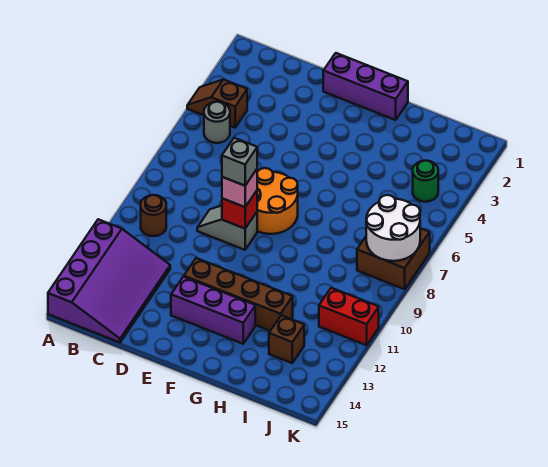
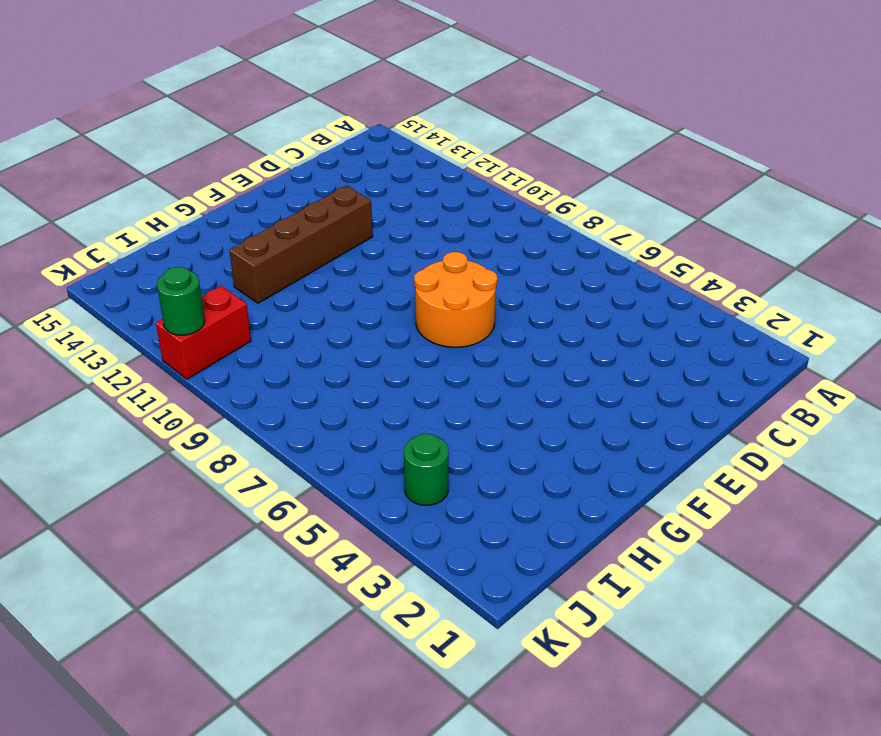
green 1x1 round brick [157,267,205,335] -> none
none -> brown 1x2 slope [187,80,247,128]
none -> purple 3x4 slope [48,219,170,342]
none -> grey 1x1 round brick [204,102,230,143]

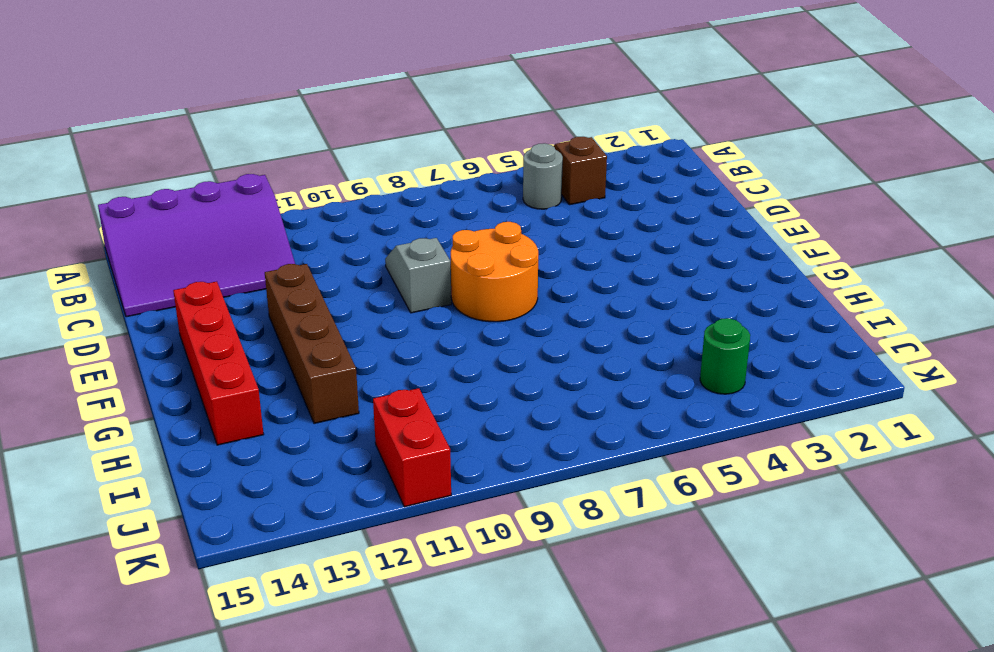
red 1x4 brick [173,282,264,445] -> none
none -> brown 1x1 round brick [141,195,166,236]
none -> purple 1x3 brick [323,53,408,120]
none -> purple 1x3 brick [171,277,255,344]

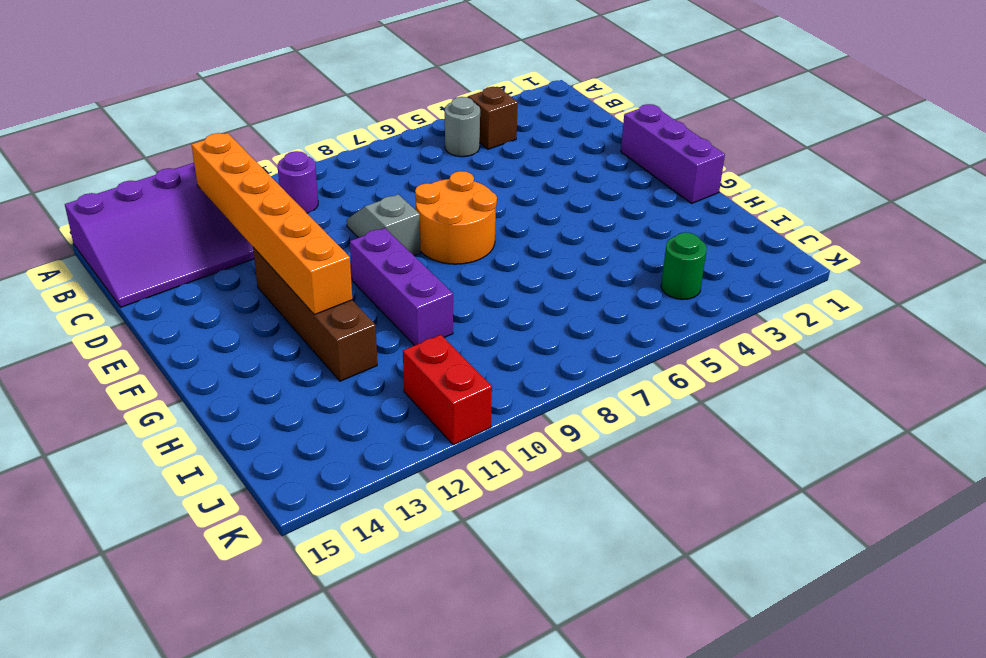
purple 1x1 round brick [278,151,318,213] -> brown 1x1 round brick [141,195,166,236]
orange 1x6 brick [192,133,352,315] -> none
purple 1x3 brick [350,228,453,346] -> purple 1x3 brick moved to [171,277,255,344]
none -> brown 1x1 brick [269,315,304,363]
none -> brown 2x2 brick [357,228,430,289]
none -> red 1x1 brick [222,191,257,229]

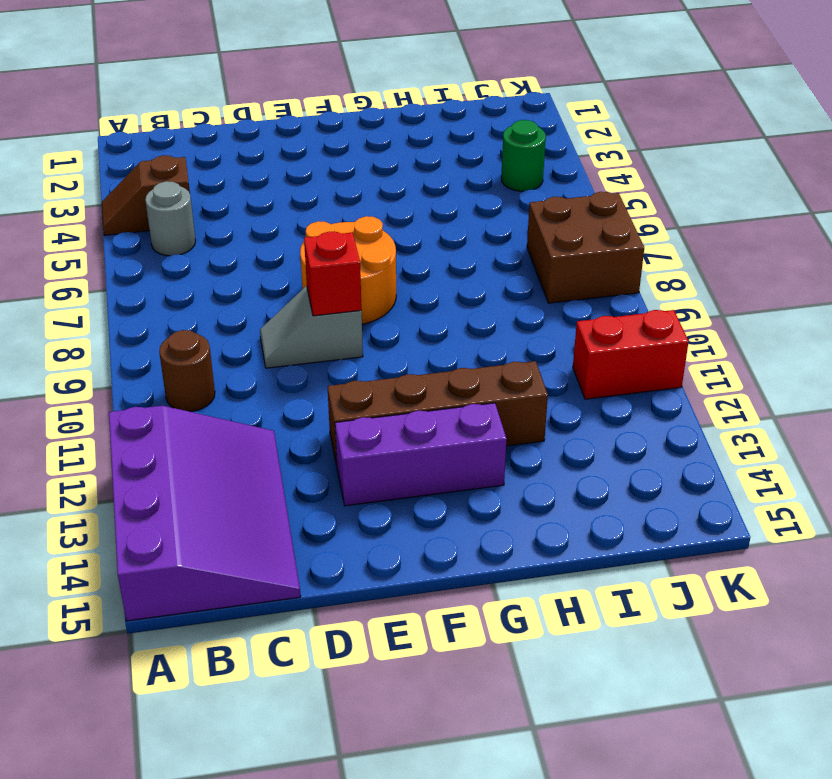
none -> purple 1x3 brick [323,53,408,120]
none -> brown 1x1 brick [269,315,304,363]
none -> white 2x2 round brick [366,195,420,261]

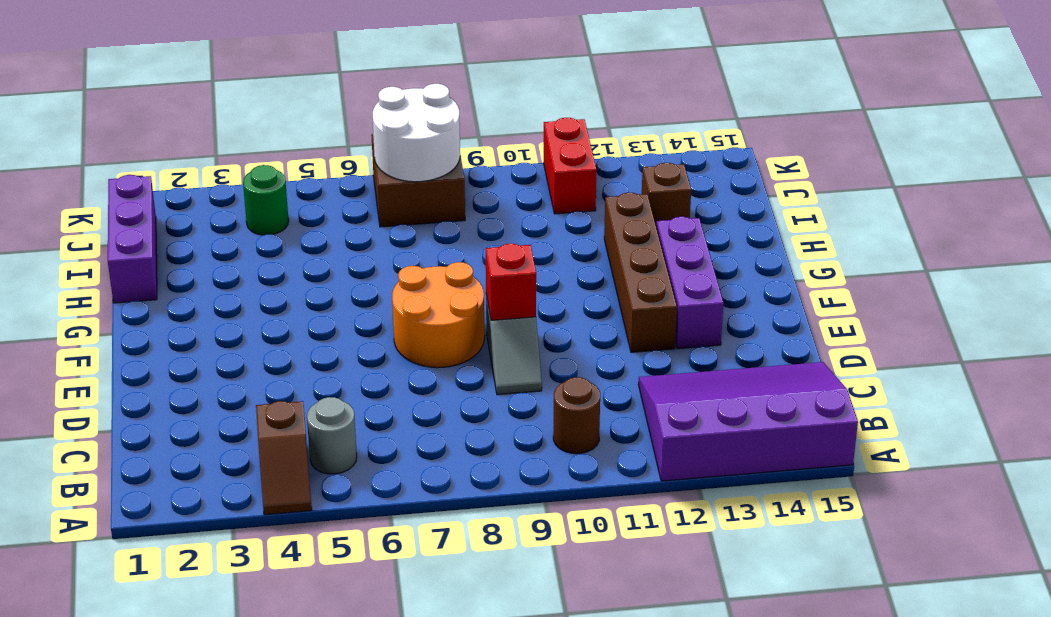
purple 1x3 brick [108,175,157,303] -> purple 1x3 brick moved to [323,53,408,120]
none -> pink 1x1 brick [222,169,257,207]
none -> grey 1x1 brick [222,138,257,186]

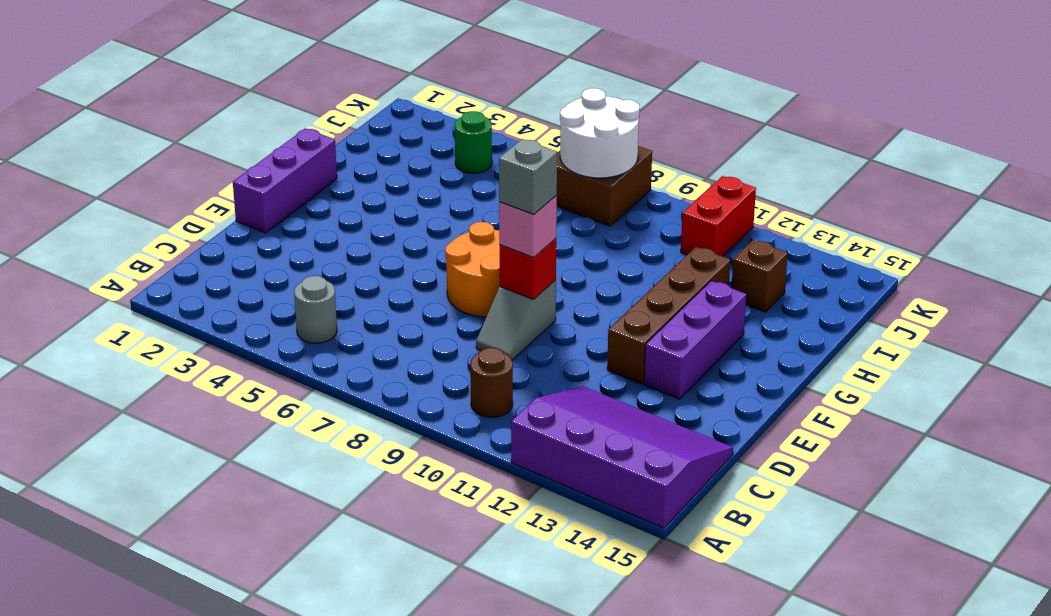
none -> brown 1x2 slope [187,80,247,128]

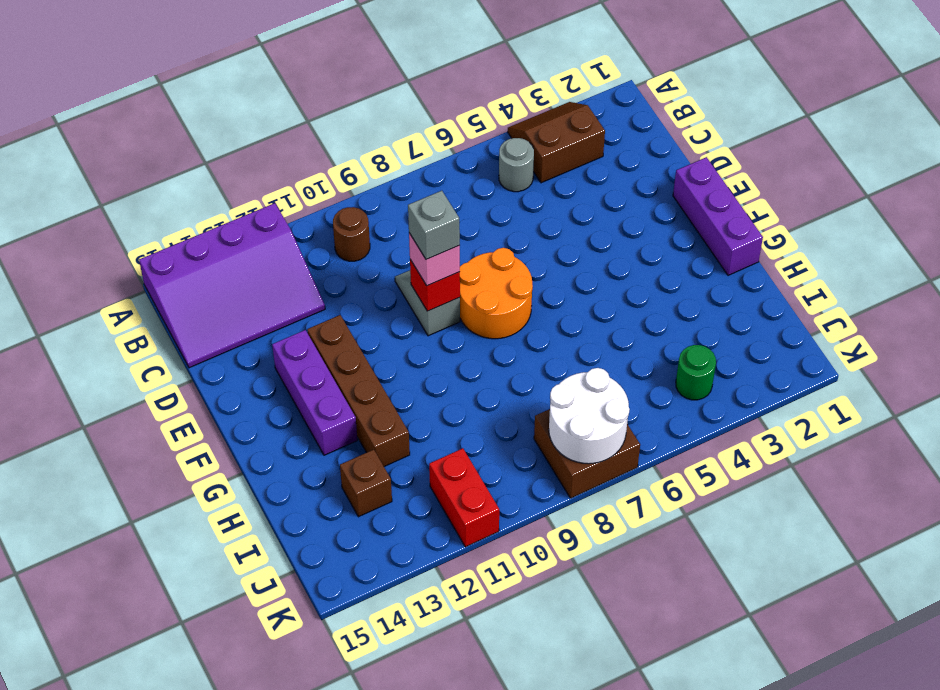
brown 2x2 slope [508,102,605,183] -> brown 1x2 slope [187,80,247,128]

